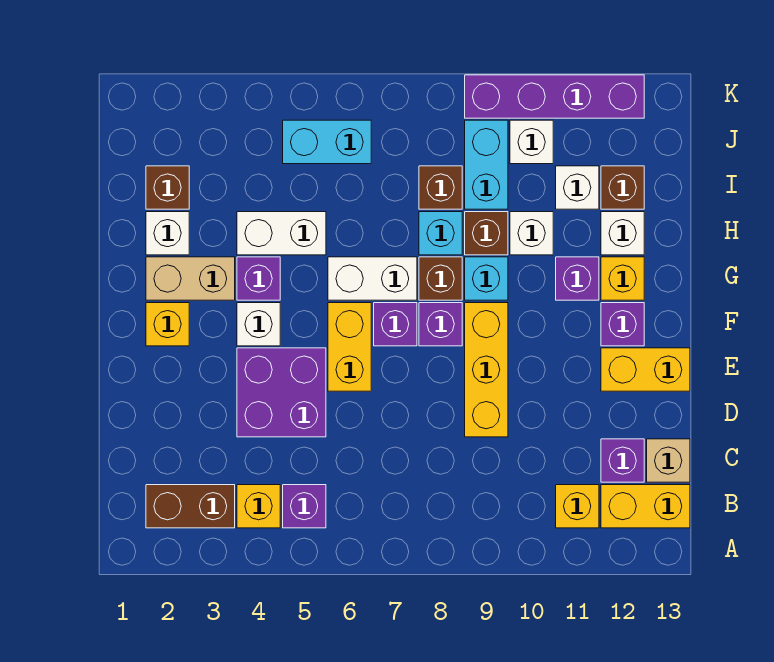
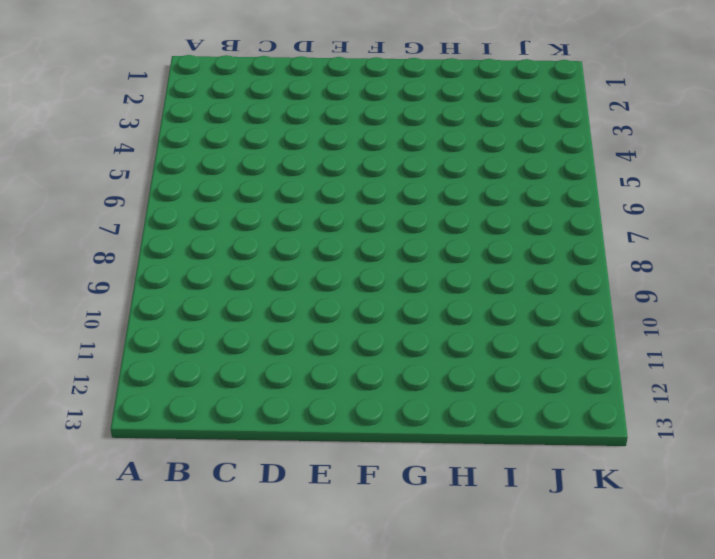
none -> brown 1x2 brick [146,485,235,528]
none -> yellow 1x1 brick [237,485,280,528]
none -> purple 1x1 brick [283,485,326,528]
none -> yellow 1x1 brick [556,485,599,528]

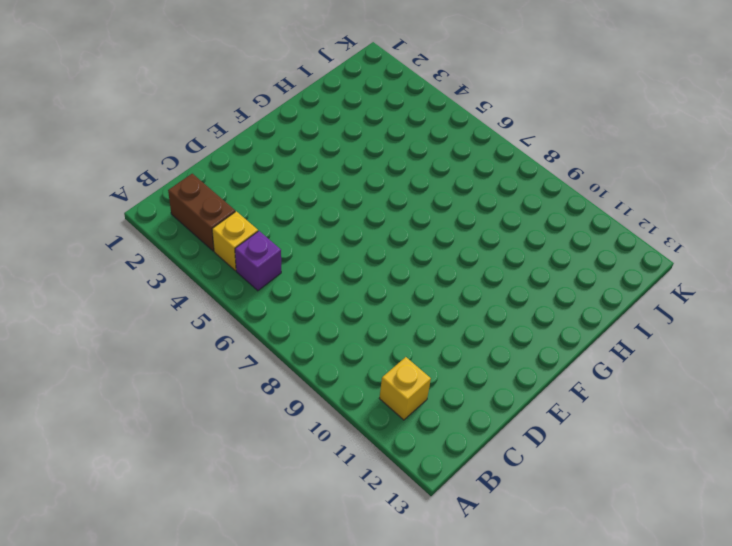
none -> yellow 1x2 brick [601,485,690,528]
none -> purple 1x1 brick [601,439,644,482]
none -> tan 1x1 brick [647,439,690,482]
none -> purple 2x2 brick [237,348,326,437]

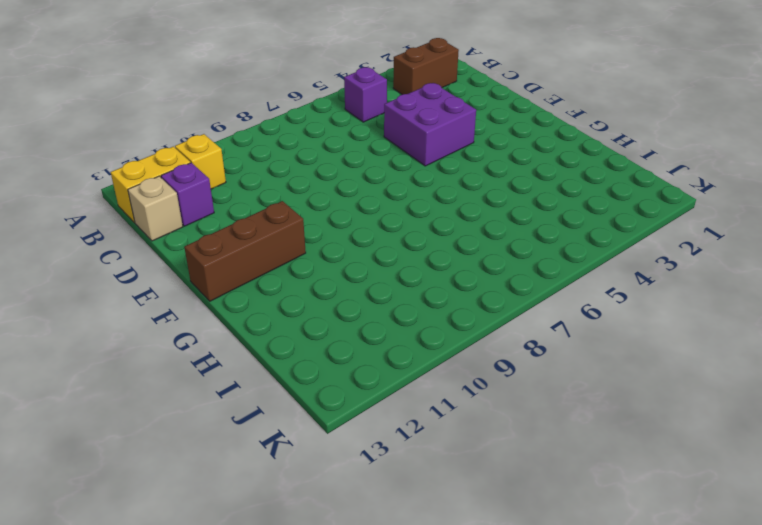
brown 1x3 brick [184,201,306,301] -> purple 1x1 brick [601,303,644,346]
none -> yellow 1x1 brick [237,485,280,528]
none -> yellow 1x3 brick [465,303,508,437]
none -> yellow 1x2 brick [328,303,371,391]
none -> yellow 1x2 brick [601,348,690,391]

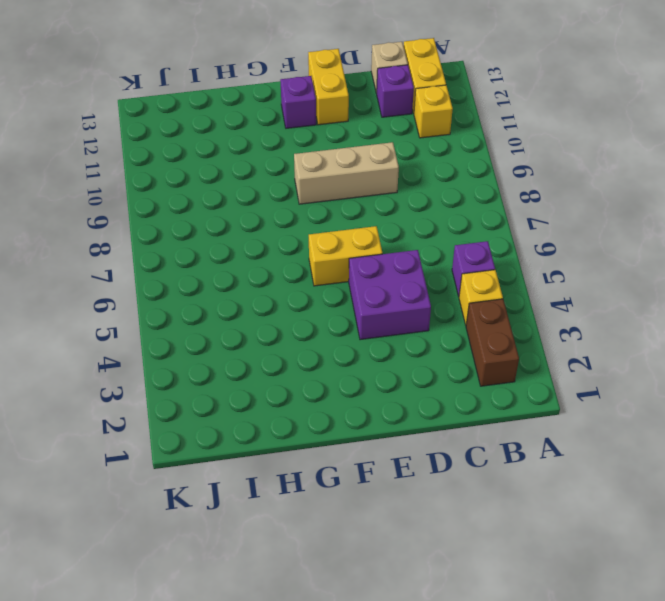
tan 1x3 brick [294,142,399,204] -> yellow 1x3 brick [465,303,508,437]
none -> yellow 1x1 brick [146,303,189,346]
none -> white 1x1 brick [237,303,280,346]
none -> purple 1x1 brick [374,303,417,346]
none -> purple 1x1 brick [419,303,462,346]

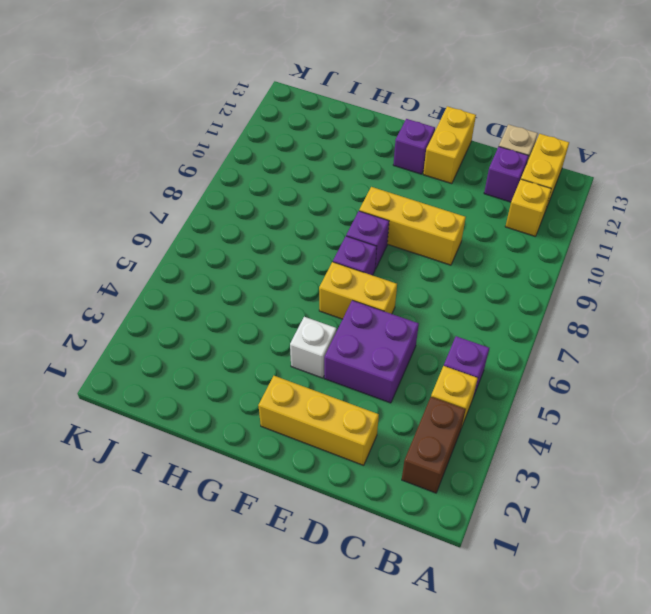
yellow 1x3 brick [258,376,379,465] -> yellow 1x1 brick [146,303,189,346]
none -> tan 1x2 brick [146,257,235,300]
none -> purple 1x1 brick [237,257,280,300]
none -> white 1x2 brick [328,257,417,300]
none -> brown 1x1 brick [419,257,462,300]

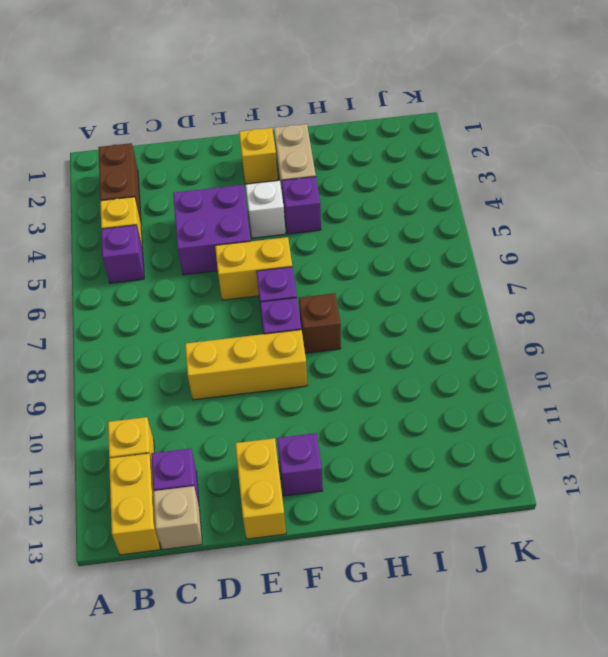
none -> white 1x2 brick [328,257,417,300]
none -> cyan 1x1 brick [465,257,508,300]
none -> purple 1x1 brick [556,257,599,300]
none -> yellow 1x1 brick [601,257,644,300]

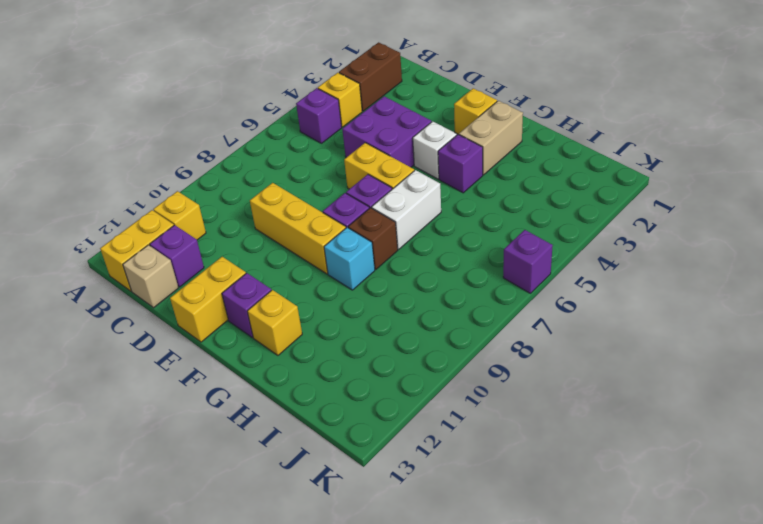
purple 1x1 brick [503,230,553,293] -> purple 1x1 brick moved to [556,257,599,300]
none -> white 1x1 brick [146,212,189,255]
none -> white 1x2 brick [237,212,326,255]
none -> cyan 1x1 brick [419,212,462,255]
none -> brown 1x1 brick [465,212,508,255]

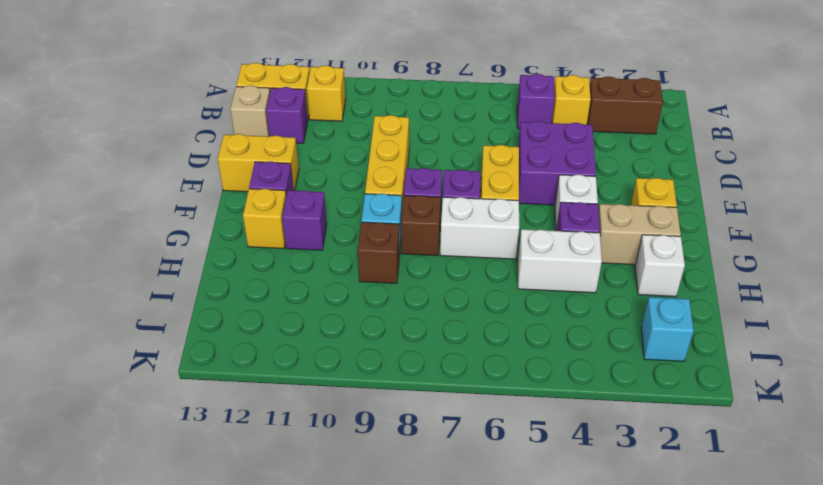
cyan 1x1 brick [641,297,694,361] -> cyan 1x1 brick moved to [419,212,462,255]
none -> white 1x1 brick [510,212,553,255]
none -> white 1x1 brick [601,212,644,255]
none -> brown 1x1 brick [146,166,189,209]
none -> brown 1x1 brick [419,166,462,209]

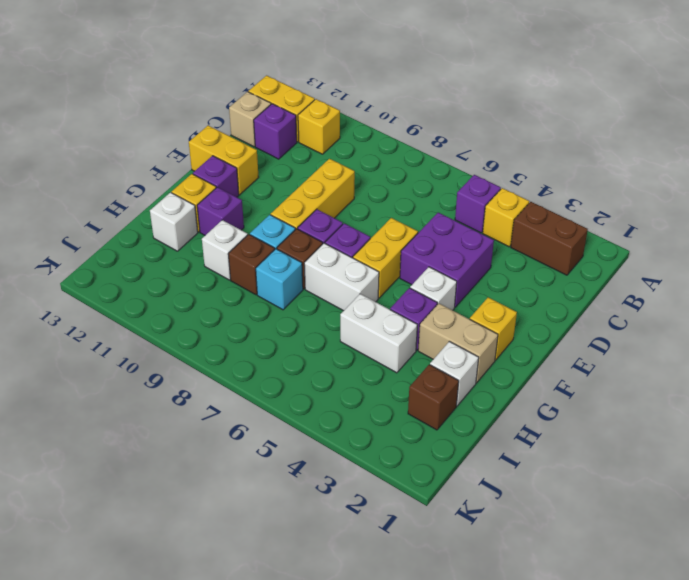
none -> brown 1x1 brick [419,166,462,209]
none -> cyan 1x2 brick [465,120,508,209]
none -> white 1x1 brick [556,166,599,209]
none -> brown 1x1 brick [601,166,644,209]

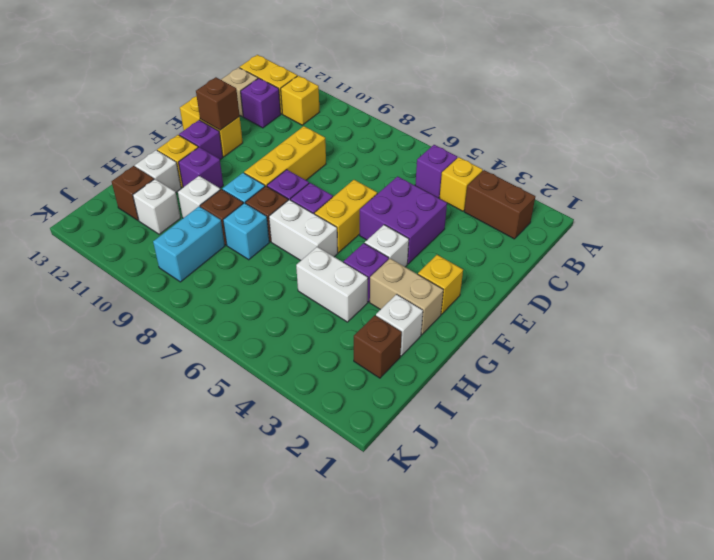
brown 1x1 brick [196,77,240,130] -> brown 1x1 brick moved to [419,166,462,209]
none -> cyan 1x2 brick [283,120,371,164]
none -> white 1x1 brick [510,120,553,164]
none -> purple 1x4 brick [465,75,644,118]

